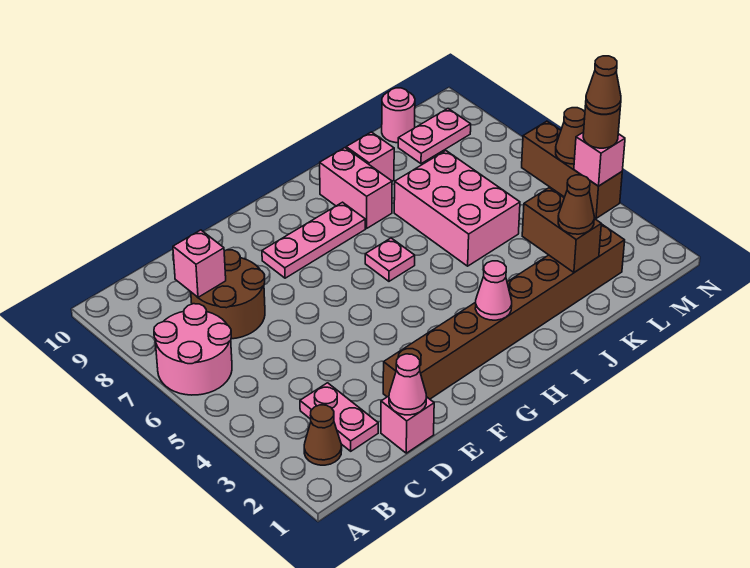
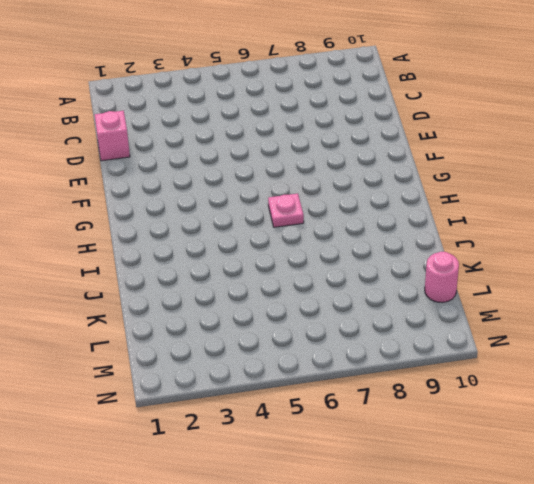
none -> pink 2x2 round brick [154,304,232,395]
none -> brown 1x1 cone [304,405,342,465]
none -> pink 1x2 plate [300,383,378,451]

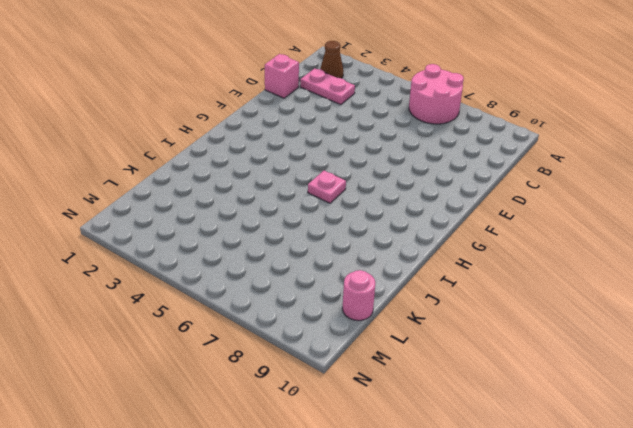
none -> brown 2x2 round brick [191,250,265,339]
none -> brown 1x8 brick [383,224,625,399]
none -> pink 1x3 plate [262,202,365,278]

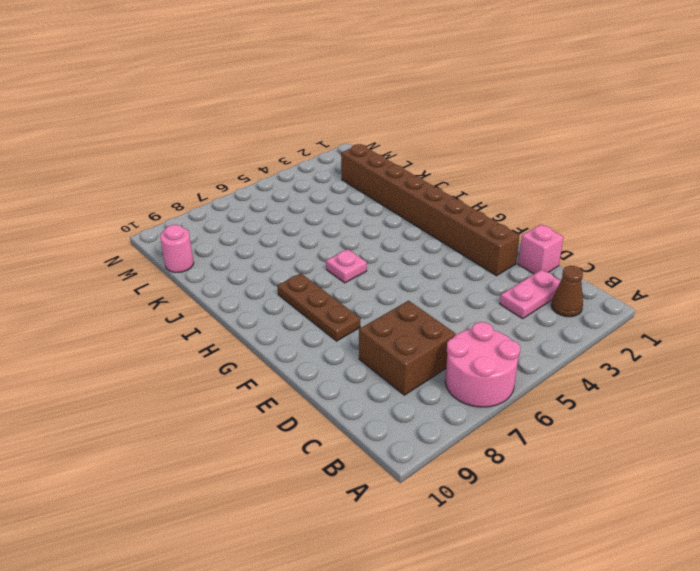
brown 2x2 brick [359,301,456,395] -> brown 2x2 round brick [191,250,265,339]
brown 1x3 plate [277,273,360,341] -> pink 1x3 plate [262,202,365,278]
none -> pink 1x2 brick [320,148,392,228]
none -> pink 2x3 brick [394,151,520,266]
none -> pink 1x1 brick [346,132,394,181]

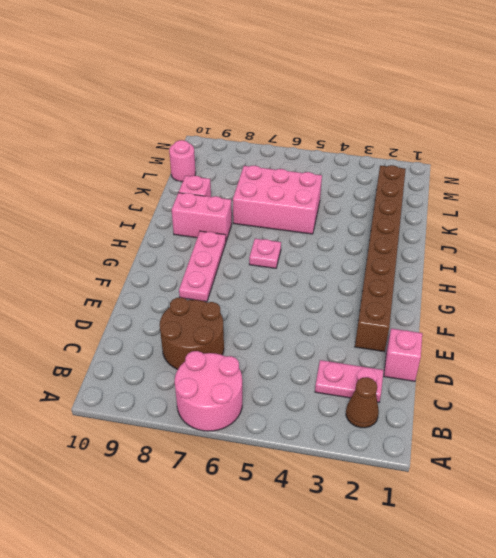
none -> pink 1x2 plate [398,109,471,164]
none -> brown 1x3 brick [522,121,622,218]
none -> pink 1x1 brick [173,230,226,297]

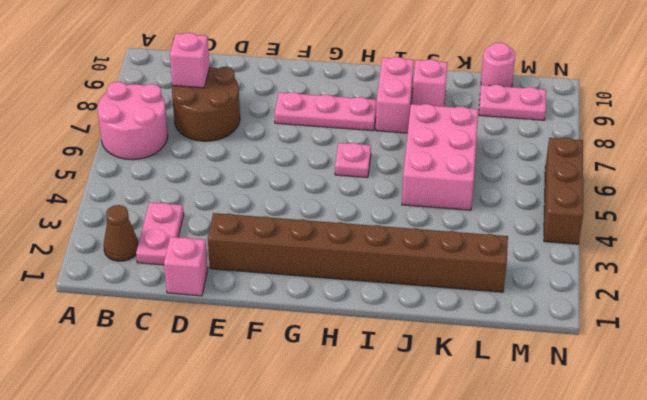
none -> pink 1x1 cone [389,354,426,415]
none -> pink 1x1 cone [475,261,512,320]
none -> brown 1x2 brick [522,188,601,272]

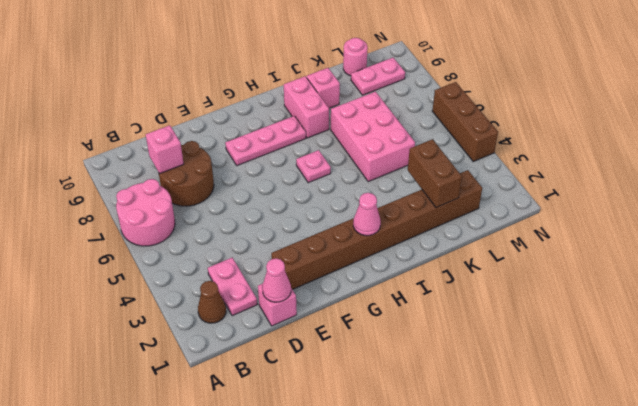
none -> pink 1x1 brick [574,132,625,186]
none -> brown 1x1 cone [556,108,585,164]
none -> brown 1x1 cone [558,175,594,234]

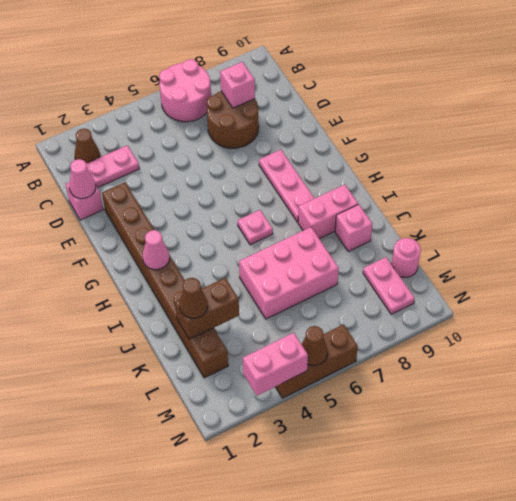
pink 1x2 brick [243,333,308,396] -> pink 1x1 brick [574,132,625,186]
none -> brown 1x1 round brick [583,105,621,148]
none -> brown 1x1 cone [586,56,621,114]

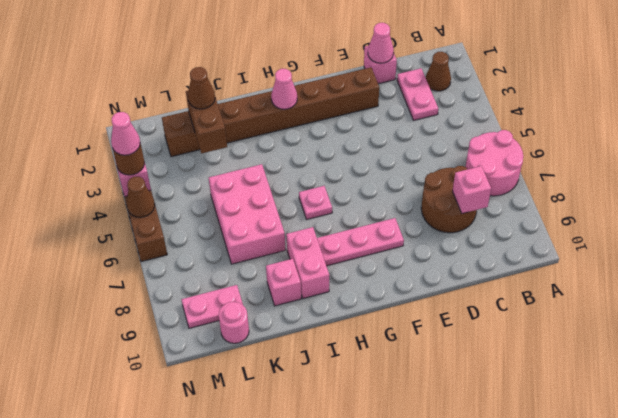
pink 1x1 cone [111,112,140,155] -> brown 1x1 cone [586,56,621,114]

